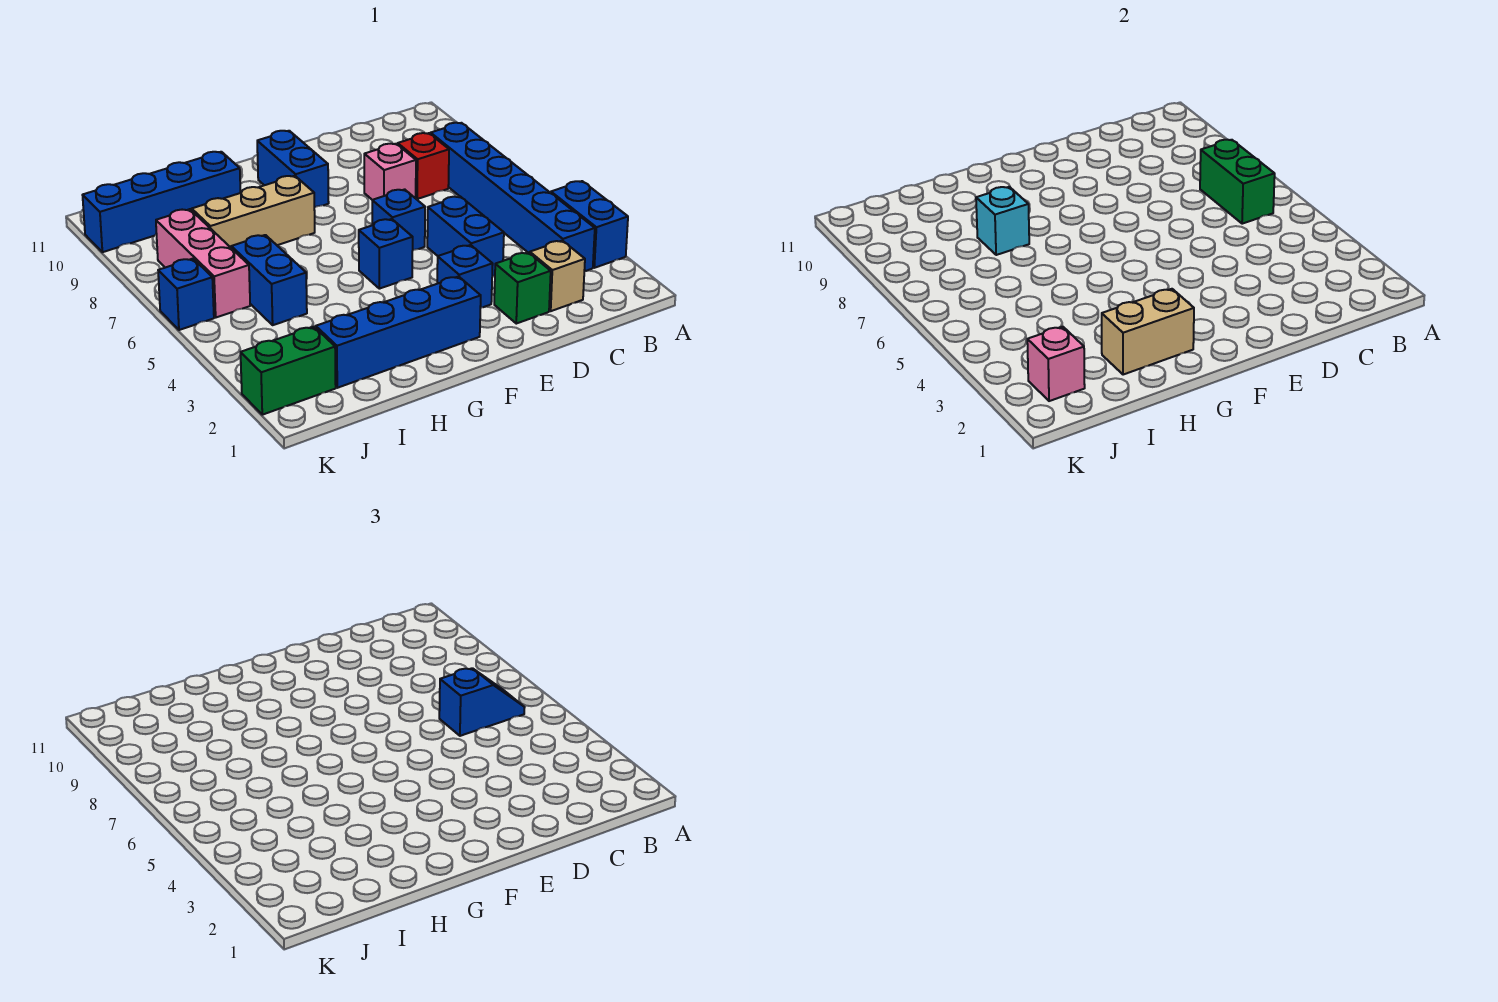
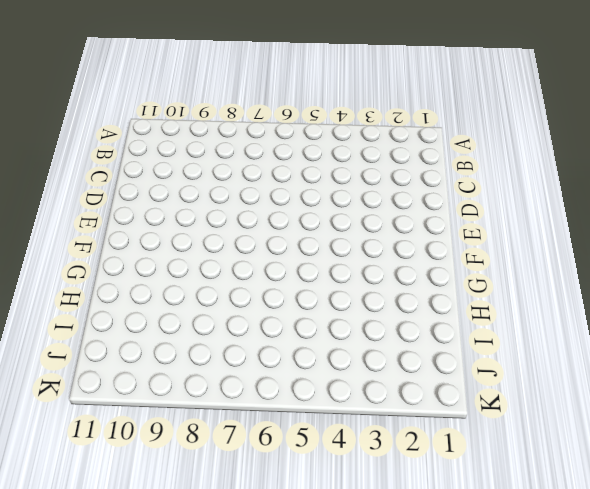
none -> blue 1x2 brick [551,181,628,268]
none -> blue 1x6 brick [431,123,595,271]
none -> tan 1x1 brick [530,241,585,311]

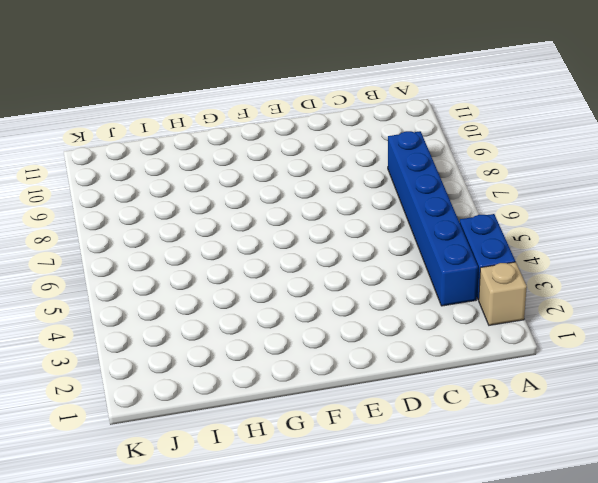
tan 1x1 brick [479,262,527,325] -> tan 1x1 brick moved to [530,241,585,311]
none -> red 1x1 brick [398,133,449,199]
none -> green 1x1 brick [494,253,551,324]
none -> blue 1x2 brick [427,196,504,276]

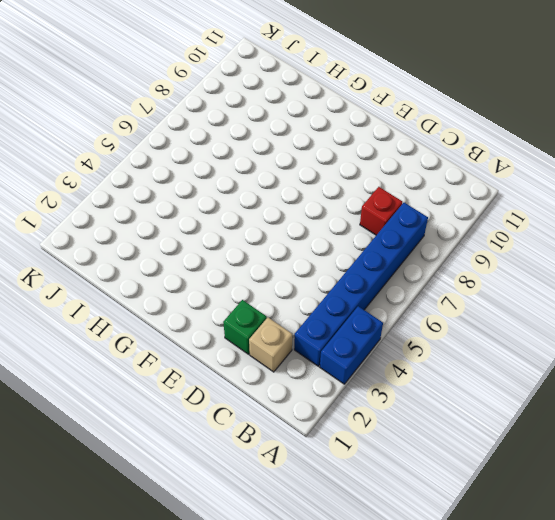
none -> blue 1x2 brick [427,196,504,276]
none -> pink 1x1 brick [364,144,416,200]
none -> blue 1x1 brick [437,245,493,308]

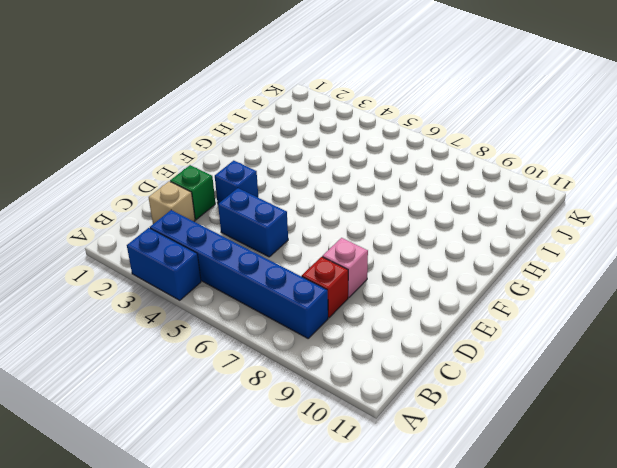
none -> blue 1x1 brick [372,189,425,250]
none -> blue 1x4 brick [316,277,481,388]
none -> blue 1x1 brick [359,219,413,289]

